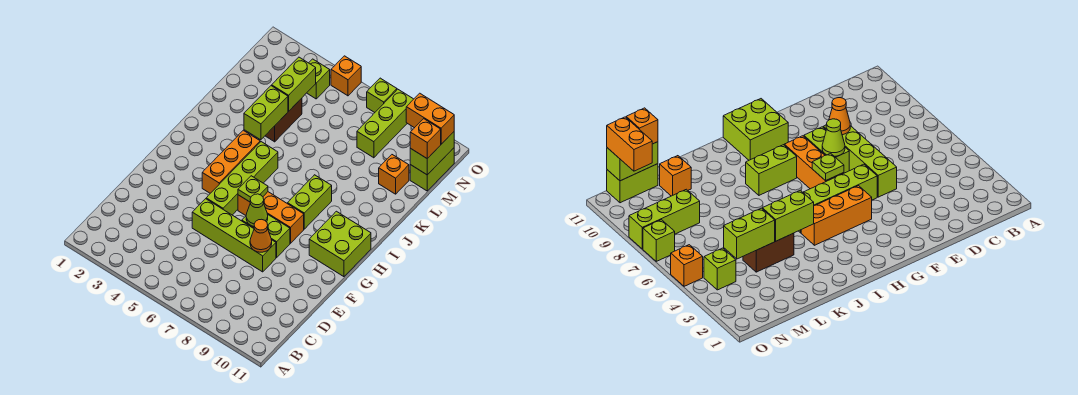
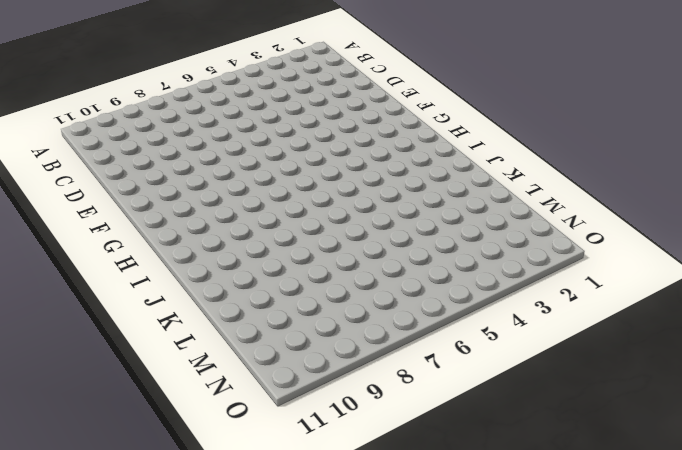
none -> lime 1x4 brick [192,199,276,272]
none -> lime 1x4 brick [206,142,278,215]
none -> lime 1x2 brick [242,215,290,258]

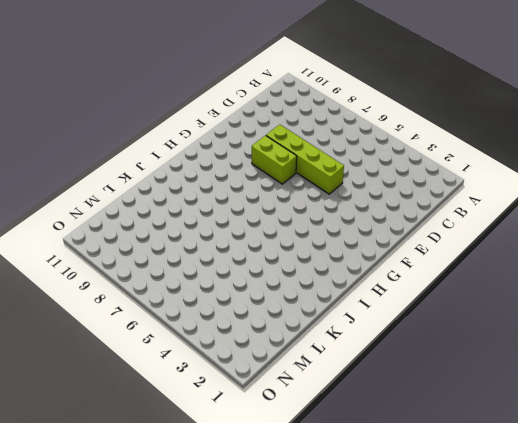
none -> lime 1x4 brick [206,142,278,215]
none -> orange 1x3 brick [202,130,260,193]
none -> orange 1x3 brick [238,192,304,243]

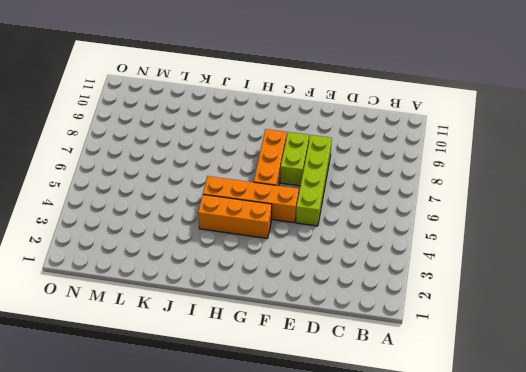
orange 1x4 brick [203,176,299,223] -> lime 1x4 brick [206,142,278,215]
none -> lime 2x2 brick [309,211,371,277]
none -> lime 1x2 brick [287,175,332,229]
none -> brown 1x2 brick [265,98,302,142]

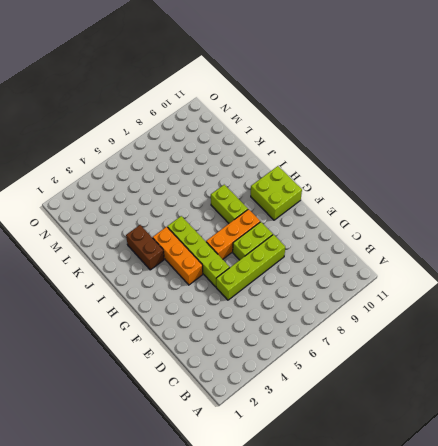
brown 1x2 brick [126,225,164,270] -> brown 1x2 brick moved to [265,98,302,142]
none -> orange 1x1 brick [379,155,409,194]
none -> lime 1x3 brick [357,89,413,158]
none -> lime 1x2 brick [410,148,454,191]

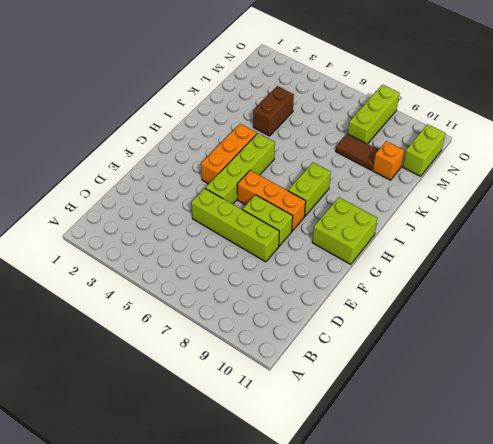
brown 1x2 tile [336,134,378,170] -> none
none -> lime 1x1 brick [307,59,330,99]
none -> orange 1x1 brick [331,56,361,96]
none -> lime 1x1 brick [367,78,397,112]

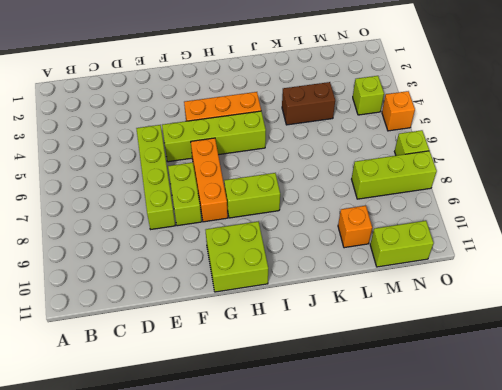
none -> orange 1x1 cone [250,219,272,252]
none -> lime 1x1 cone [246,194,268,227]
none -> lime 1x1 plate [238,176,268,202]

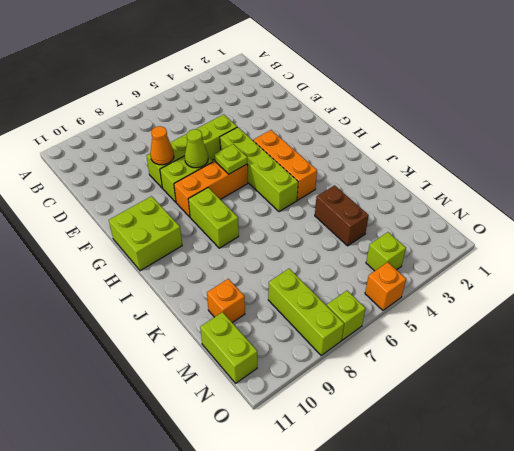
none -> lime 1x2 brick [244,86,288,140]
none -> lime 1x2 brick [272,57,316,111]
none -> lime 1x2 brick [410,132,454,175]

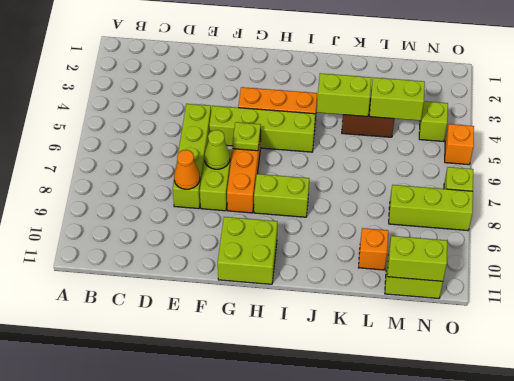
none -> orange 1x1 brick [410,119,441,159]
none -> orange 1x2 brick [406,93,454,144]

